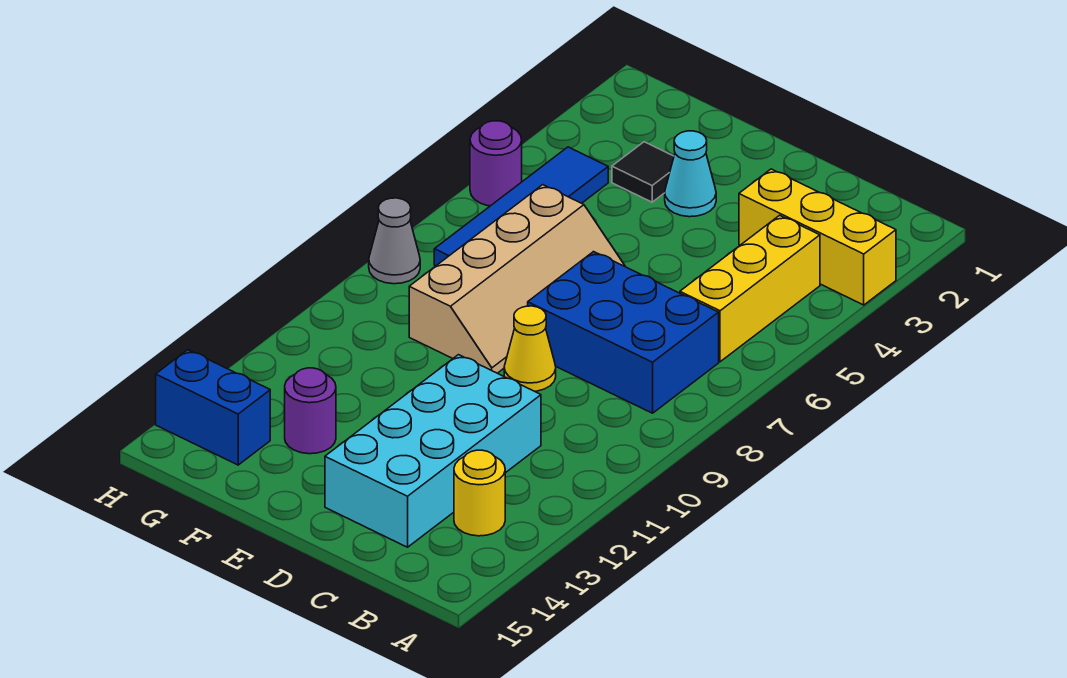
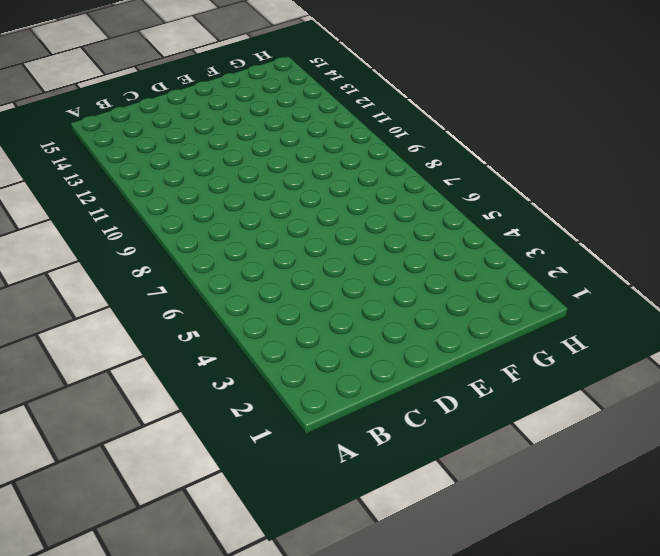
none -> yellow 1x3 brick [739,169,896,305]
none -> yellow 1x3 brick [680,215,820,362]
none -> blue 2x3 brick [528,252,719,413]

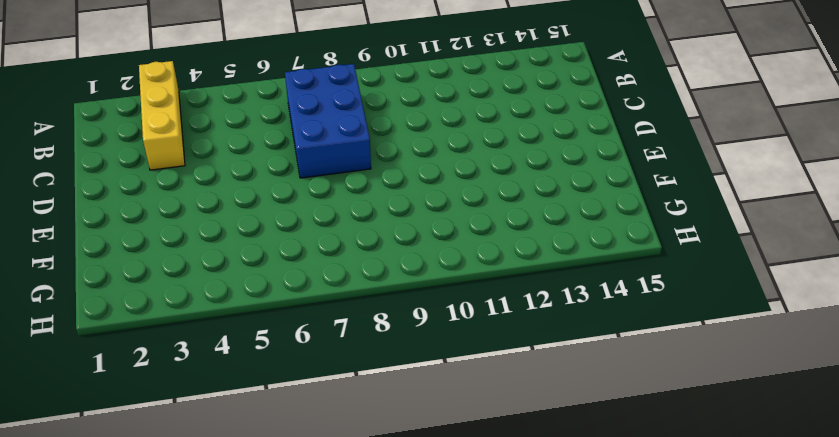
none -> yellow 1x3 brick [680,215,820,362]
none -> yellow 1x1 round brick [454,450,505,536]
none -> cyan 2x4 brick [325,355,541,547]

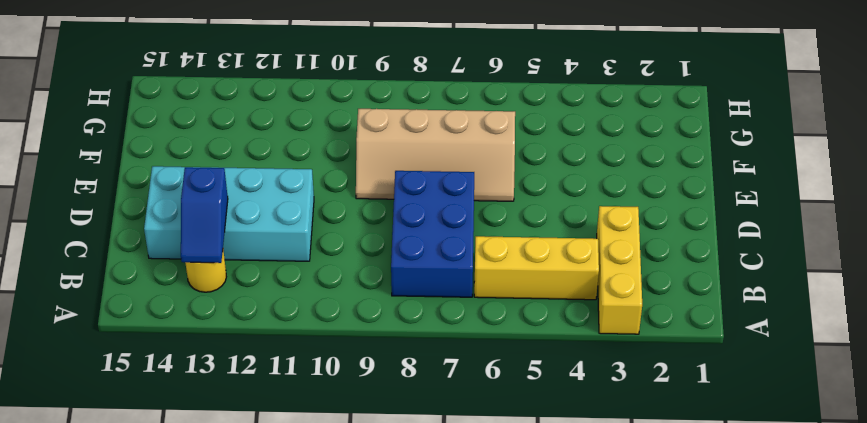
blue 1x2 slope [181,167,228,263] -> none
none -> yellow 1x1 cone [504,306,556,391]
none -> cyan 1x1 cone [665,131,716,217]
none -> black 1x1 tile [612,142,674,202]

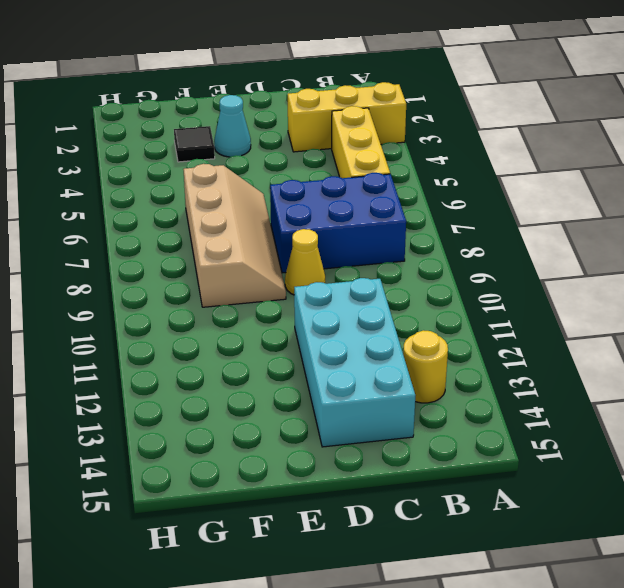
none -> purple 1x1 round brick [285,368,336,454]
none -> blue 1x4 tile [434,147,608,266]
none -> blue 1x2 brick [156,350,270,465]

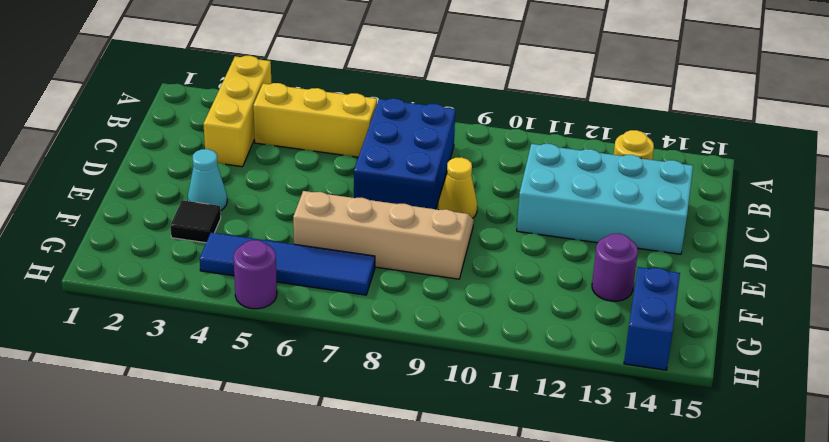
none -> grey 1x1 cone [369,198,420,284]

